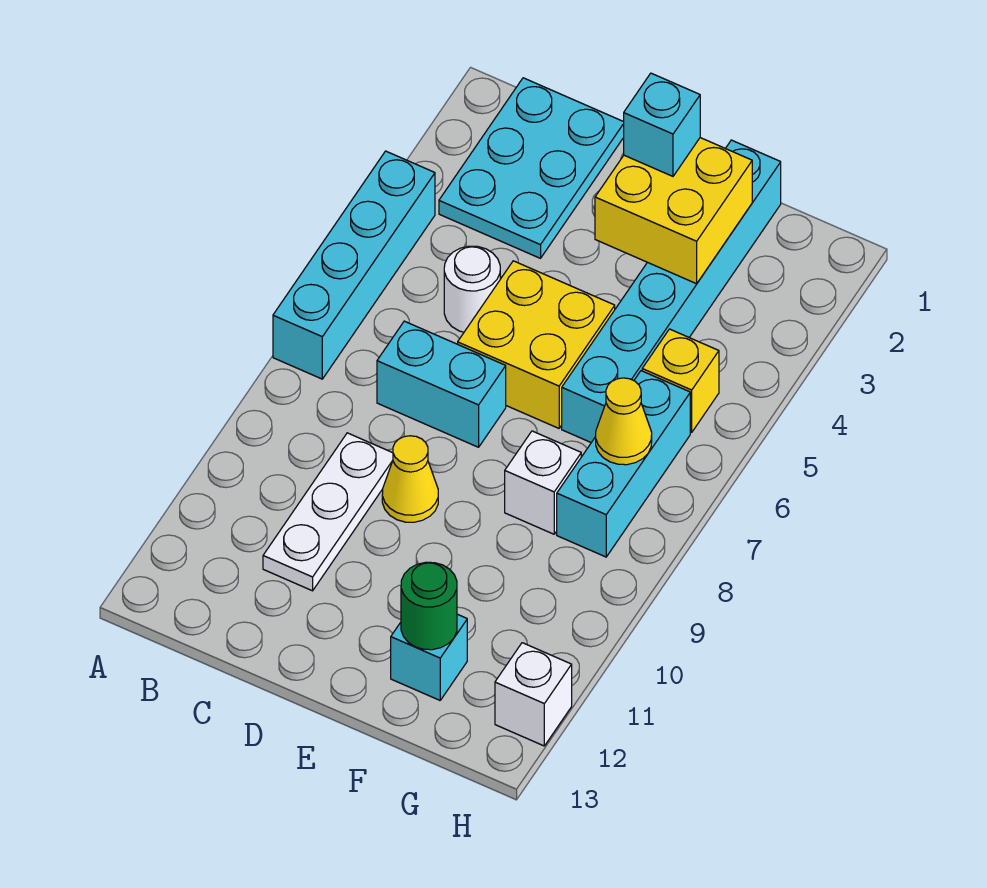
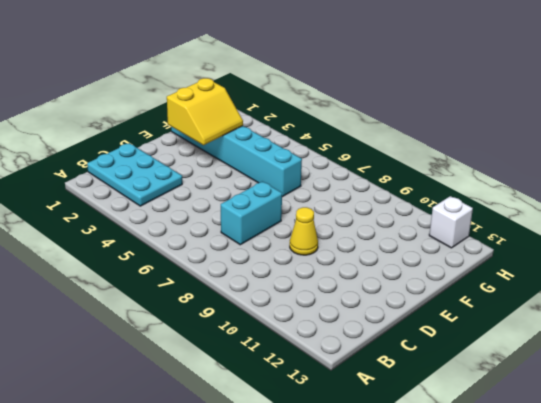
yellow 2x2 slope [167,78,243,145] -> yellow 2x2 brick [595,138,752,284]
none -> cyan 1x4 brick [273,151,435,379]
none -> white 1x1 round brick [444,246,500,332]
none -> white 1x3 plate [263,433,393,591]

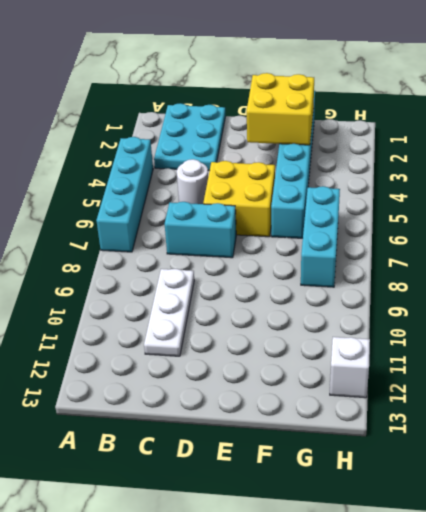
none -> yellow 1x1 cone [382,436,438,522]
none -> white 1x1 brick [505,431,581,534]
none -> cyan 1x1 brick [391,614,467,700]

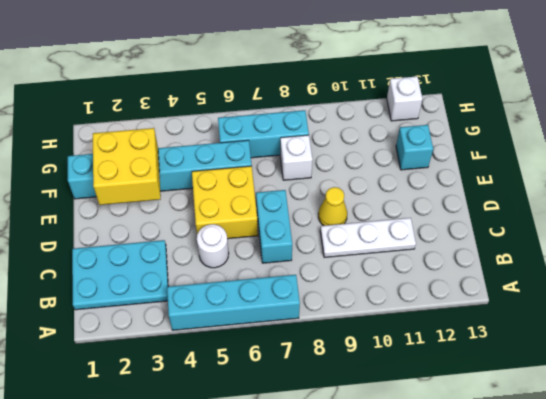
none -> yellow 1x1 brick [642,329,719,432]
none -> green 1x1 round brick [401,562,457,650]
none -> yellow 1x1 cone [596,378,652,465]

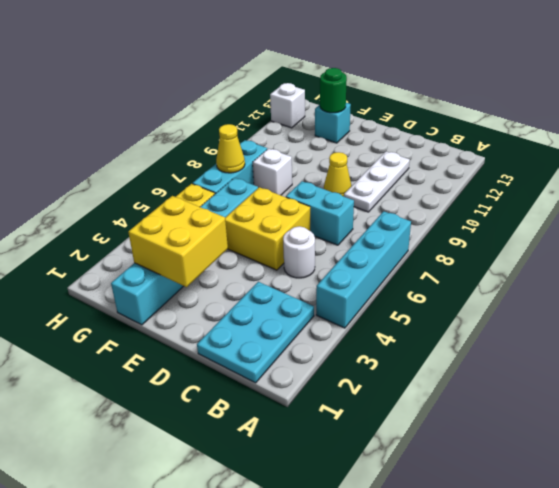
none -> cyan 1x1 brick [624,73,700,176]

